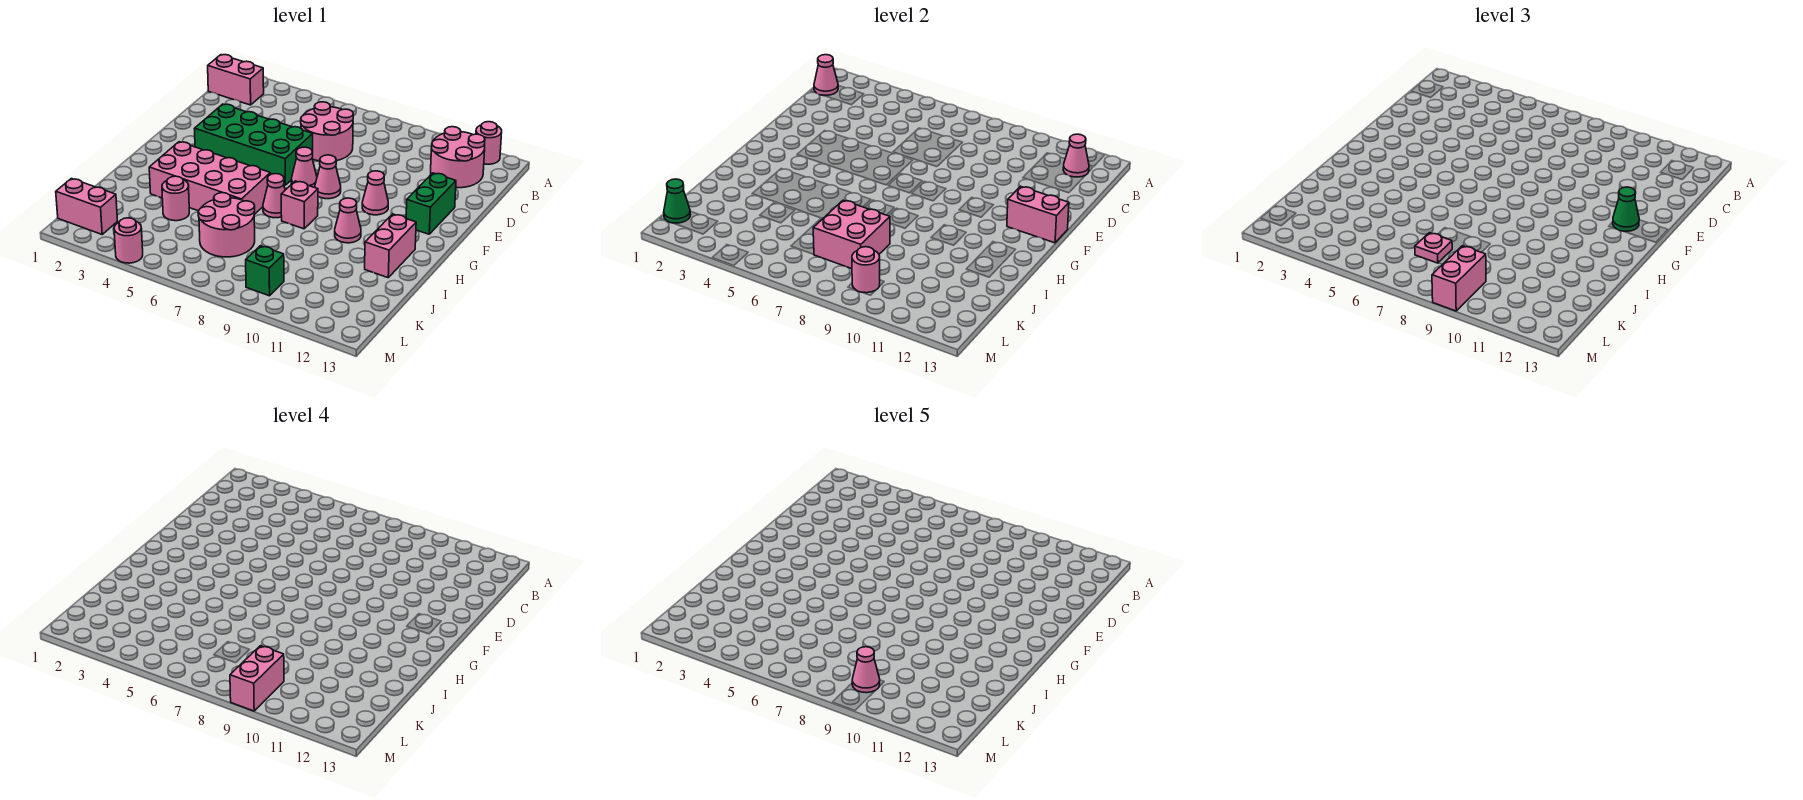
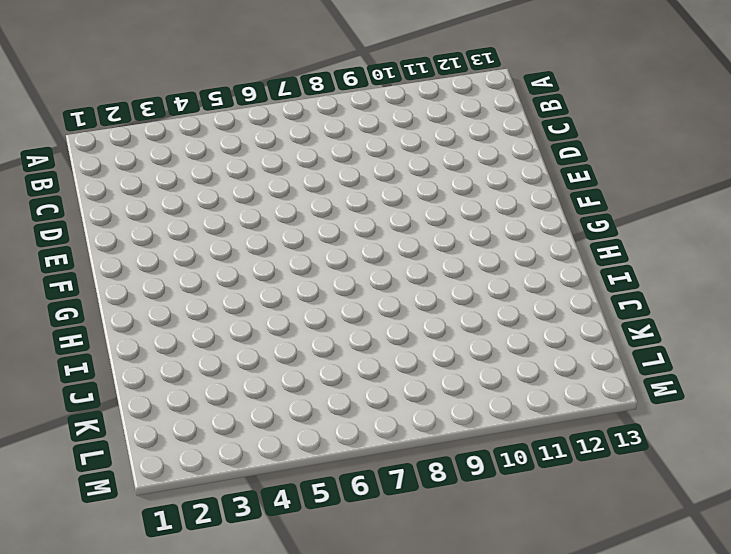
none -> pink 1x1 round brick [476,122,502,164]
none -> pink 1x2 brick [208,55,264,105]
none -> pink 2x2 round brick [431,127,485,188]
none -> pink 2x2 round brick [301,102,353,161]

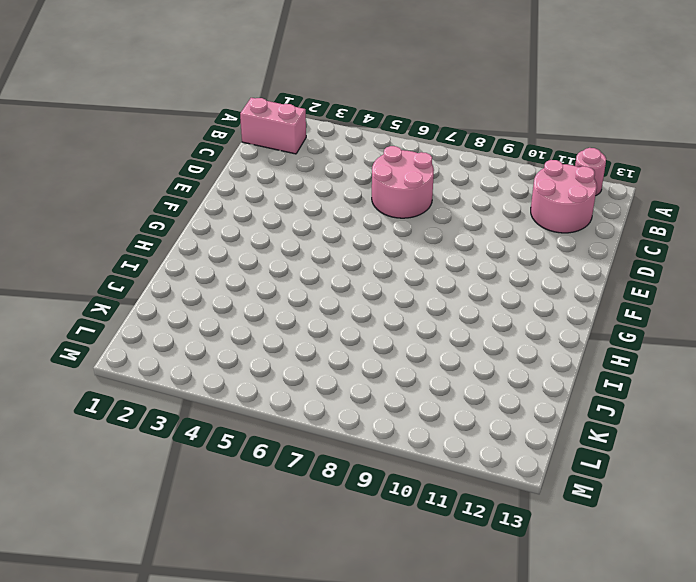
none -> green 2x4 brick [195,104,313,185]
none -> green 1x2 brick [406,173,456,234]
none -> pink 1x1 cone [291,147,317,188]
none -> pink 1x1 cone [315,155,341,199]

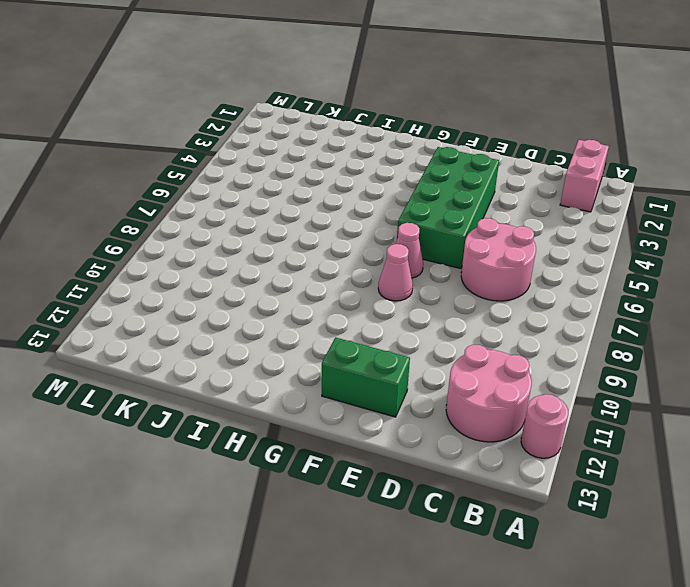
none -> pink 1x1 cone [362,171,388,215]
none -> pink 2x4 brick [149,142,270,215]
none -> pink 1x1 cone [263,174,285,218]
none -> pink 1x1 brick [281,181,318,229]

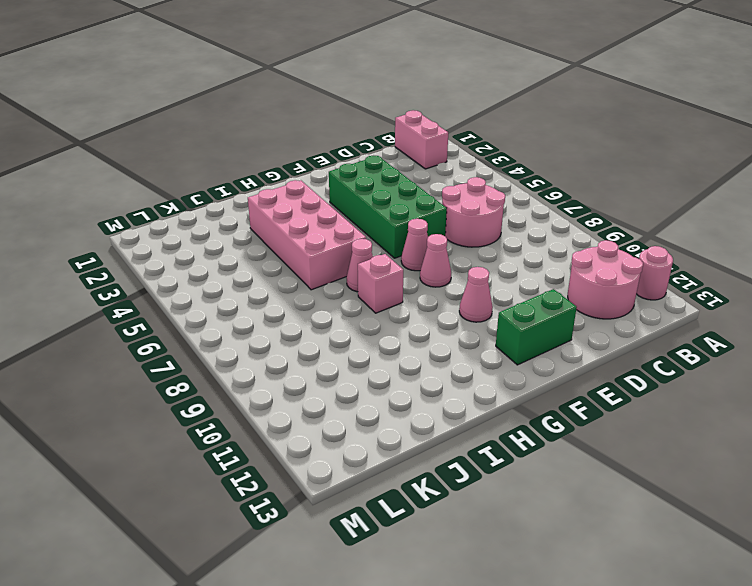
none -> pink 1x1 cone [335,198,361,243]
none -> pink 1x2 brick [365,214,416,278]
none -> pink 1x1 round brick [162,176,189,221]
none -> pink 2x2 round brick [198,193,255,257]

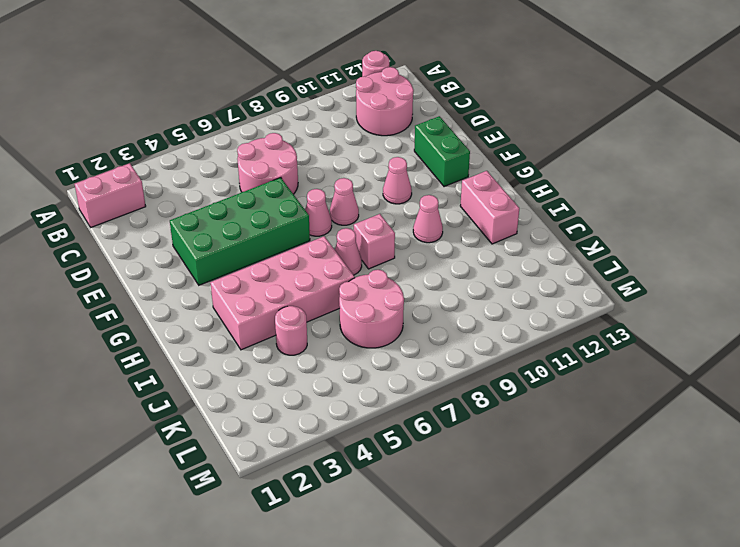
none -> pink 1x2 brick [56,179,117,234]
none -> green 1x1 brick [246,246,284,296]
none -> pink 1x1 round brick [114,218,143,263]
none -> pink 1x1 cone [814,55,838,96]

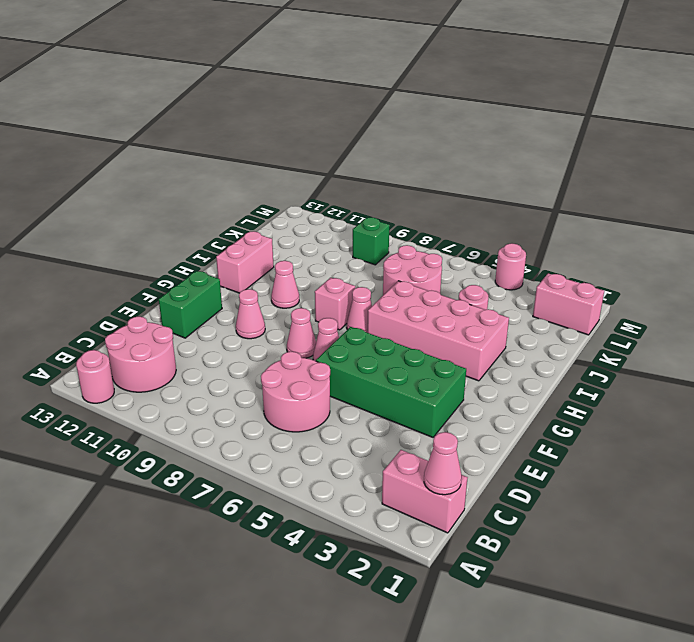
none -> pink 1x1 cone [1063,134,1089,177]
none -> pink 1x2 brick [1007,186,1069,243]
none -> pink 2x2 brick [813,200,890,269]
none -> green 1x1 cone [664,179,690,223]

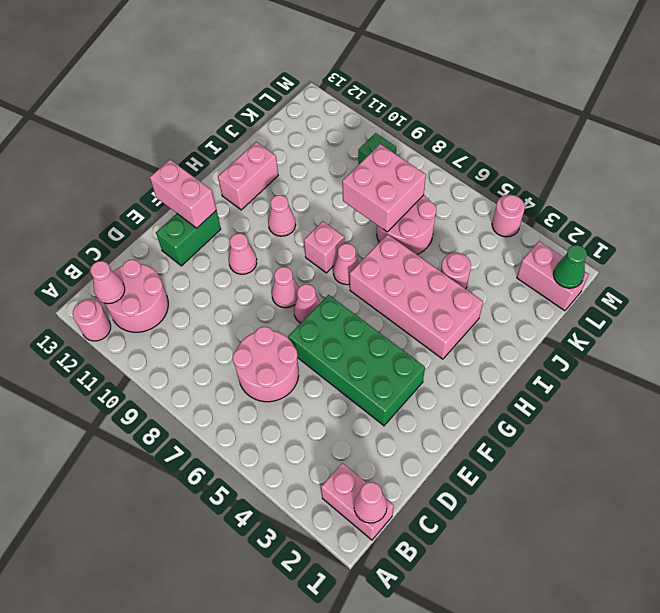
none -> pink 1x1 round brick [852,247,880,293]
none -> green 1x1 cone [1613,187,1639,231]
none -> pink 1x1 plate [1415,233,1452,263]
none -> pink 1x2 brick [1432,246,1486,311]

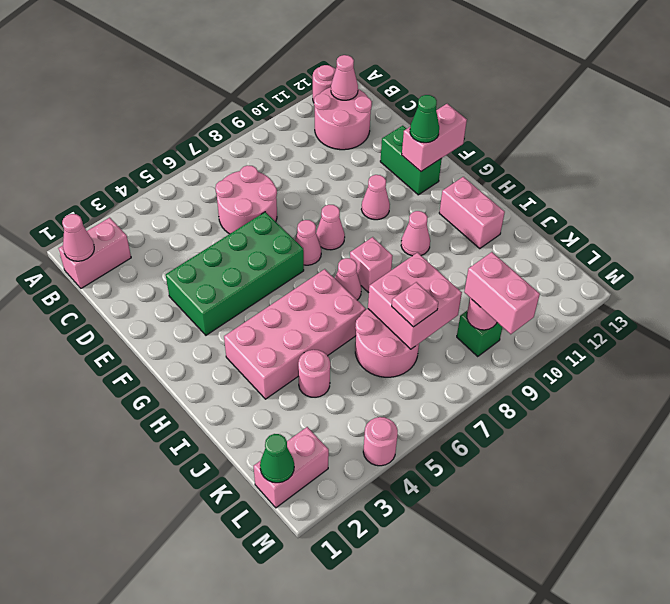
none -> pink 1x2 brick [230,646,284,711]
none -> pink 1x1 cone [852,647,880,693]

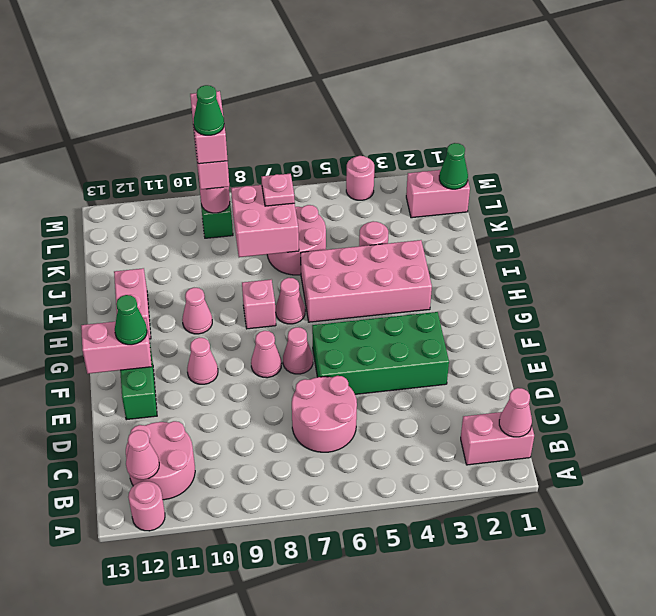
green 1x1 cone [193,85,224,135] -> pink 1x1 cone [852,647,880,693]

